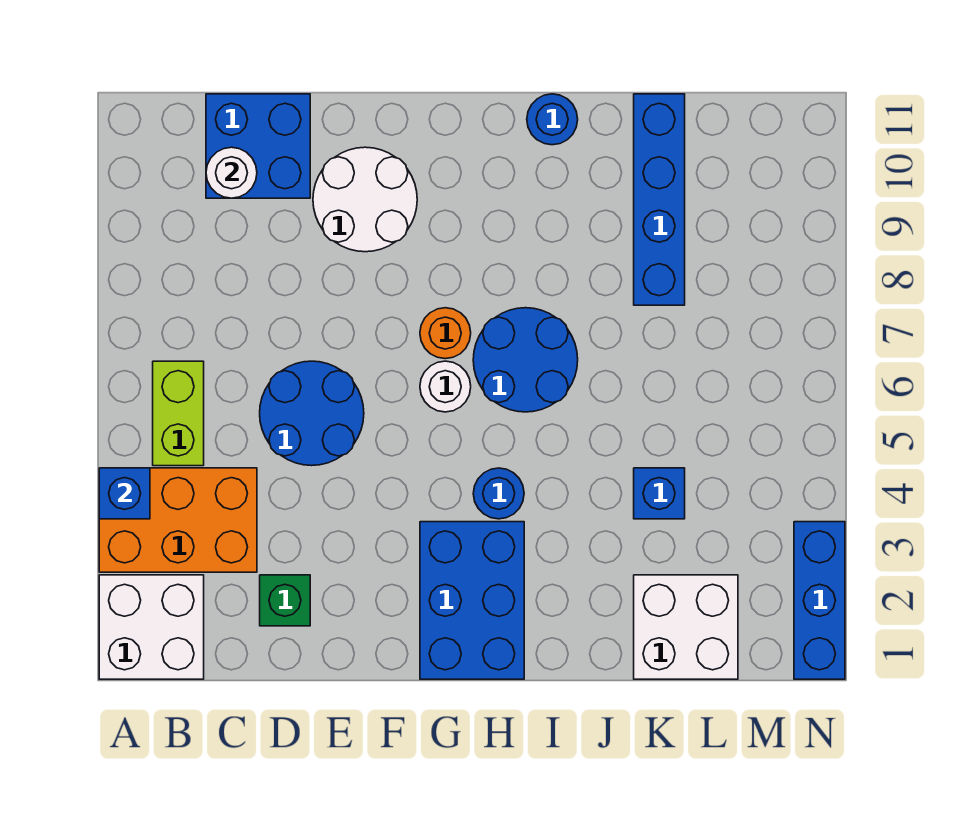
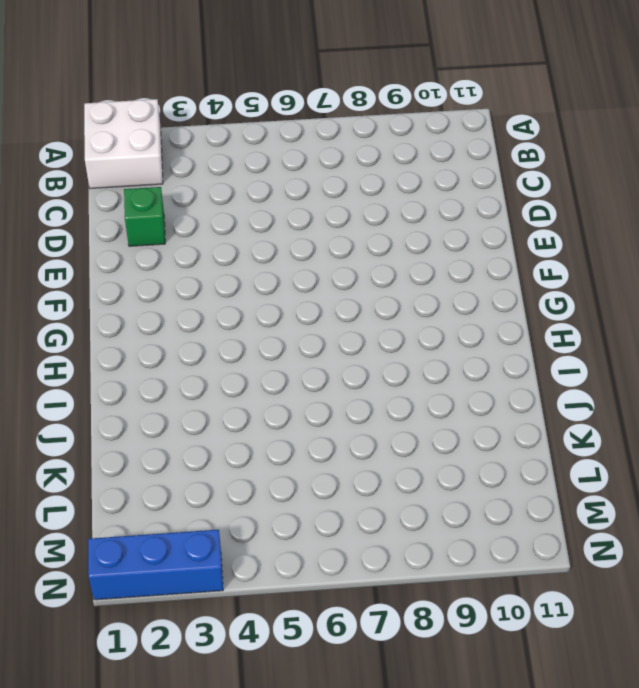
none -> orange 2x3 brick [99,468,257,572]
none -> lime 1x2 brick [153,361,204,466]
none -> blue 2x2 brick [206,94,310,198]

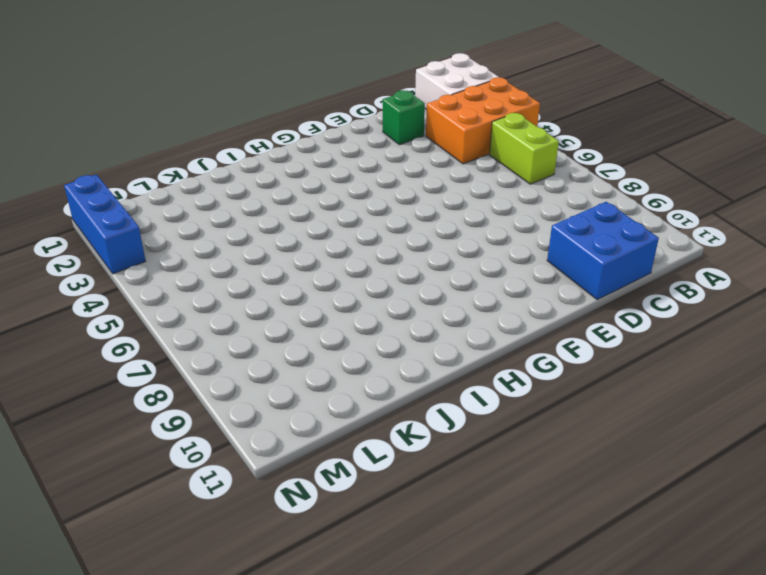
none -> blue 2x2 round brick [260,361,364,466]
none -> white 2x2 round brick [313,147,417,252]
none -> blue 2x3 brick [420,522,524,679]

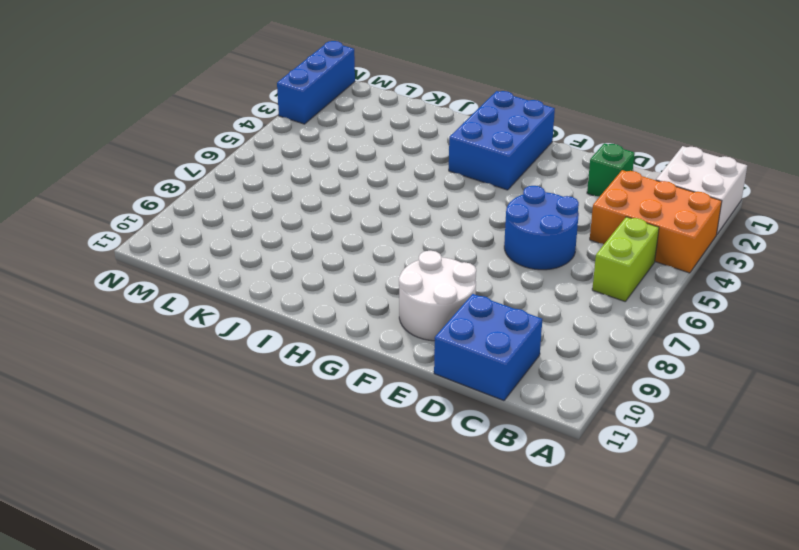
none -> white 1x1 round brick [420,361,471,412]
none -> orange 1x1 round brick [420,308,471,359]
none -> blue 1x1 round brick [473,468,524,519]

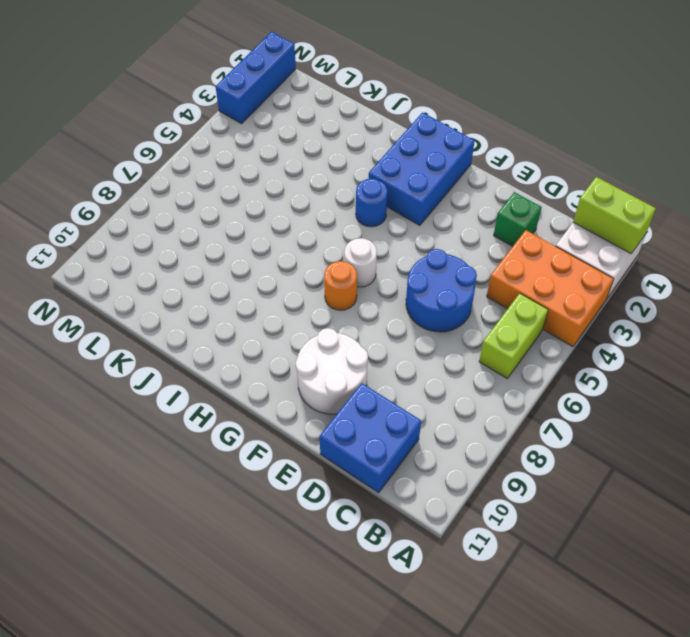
lime 1x2 brick [573,177,656,254] -> none
none -> blue 2x2 round brick [473,308,578,412]
none -> blue 1x1 round brick [527,94,578,145]
none -> white 2x2 brick [634,575,738,679]

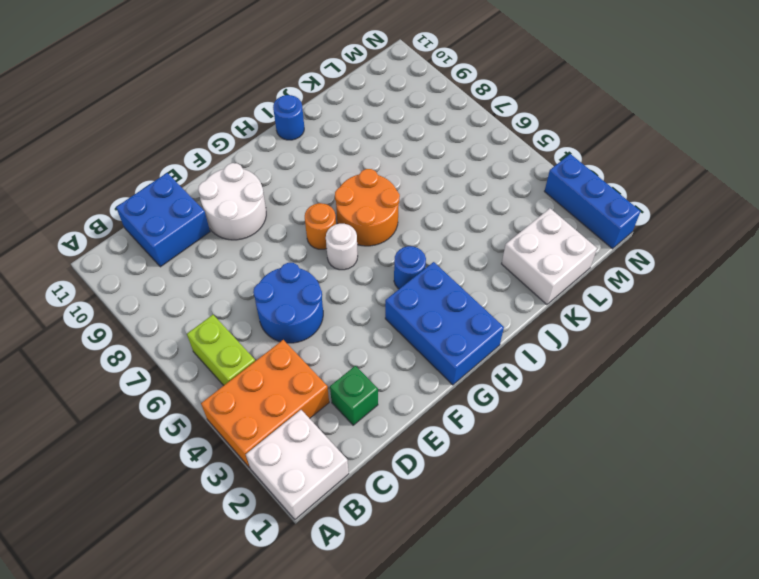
orange 2x2 round brick [335,169,400,246] -> blue 2x2 round brick [473,308,578,412]
none -> blue 1x1 brick [634,468,685,519]
none -> blue 1x4 brick [634,94,685,305]
none -> blue 1x1 brick [99,468,150,519]

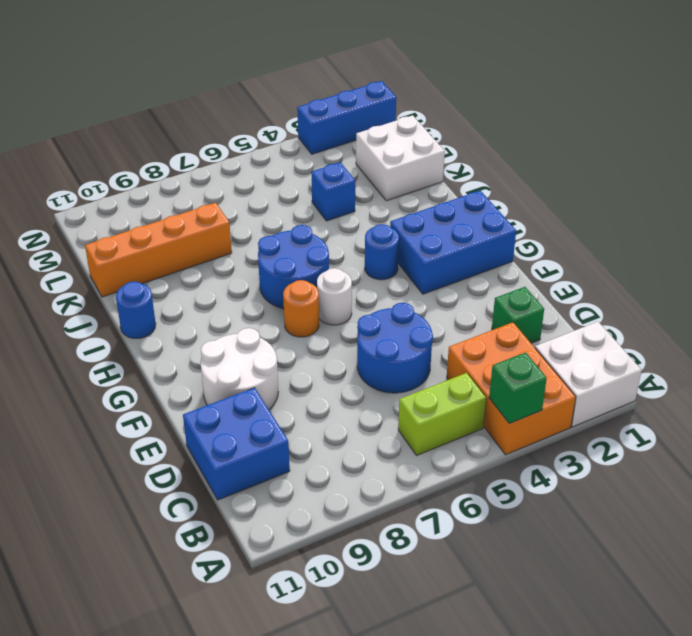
green 1x1 brick [489,352,547,423] -> blue 1x1 brick [99,468,150,519]
orange 1x4 brick [85,203,232,297] -> blue 1x4 brick [634,94,685,305]
none -> white 1x1 round brick [206,147,257,198]

